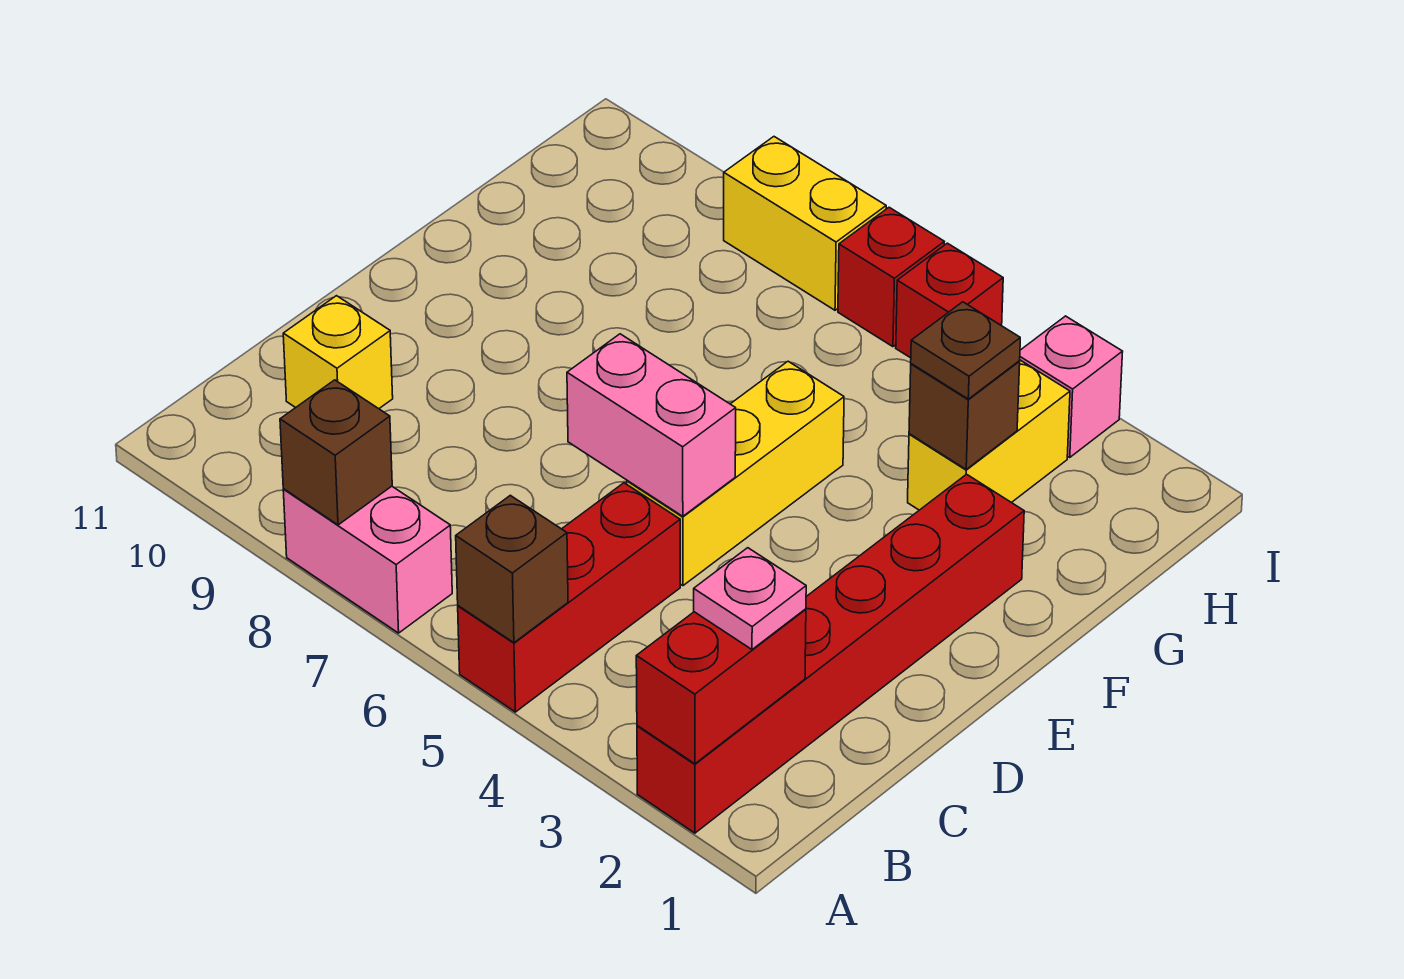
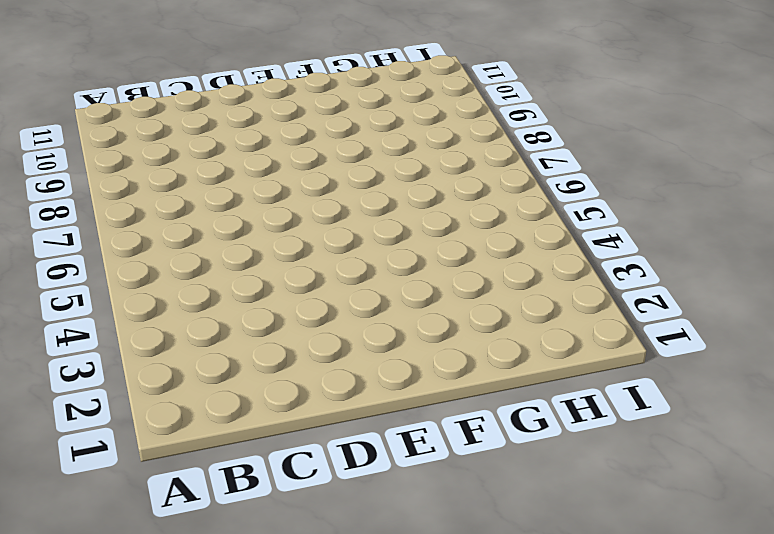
none -> red 1x6 brick [637,474,1024,833]
none -> red 1x3 brick [458,483,680,712]
none -> pink 1x2 brick [283,486,452,633]

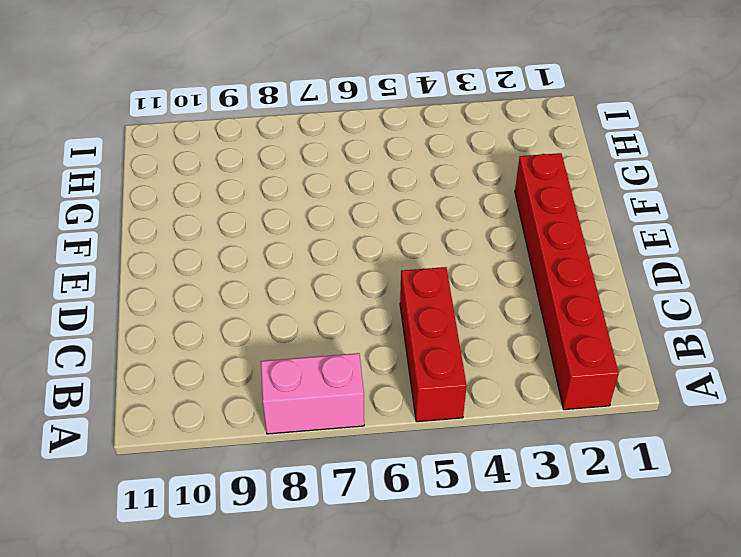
none -> yellow 1x1 brick [283,296,393,409]
none -> yellow 1x3 brick [627,361,844,586]
none -> yellow 1x2 brick [908,360,1070,510]

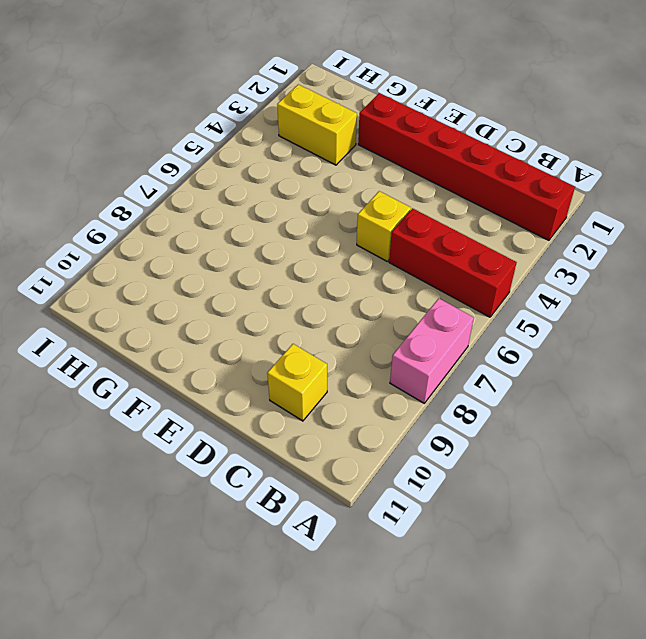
yellow 1x1 brick [357,191,411,261] -> yellow 1x3 brick [627,361,844,586]
none -> pink 1x1 brick [1020,316,1123,457]
none -> red 1x1 brick [896,243,1003,358]
none -> red 1x1 brick [838,207,944,347]

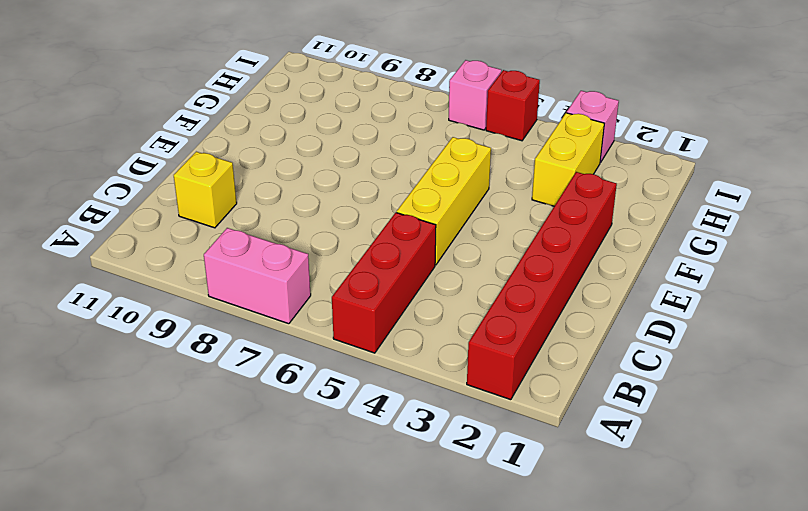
pink 1x1 brick [449,60,501,130] -> red 1x1 brick [838,207,944,347]
none -> yellow 1x2 brick [724,137,886,310]
none -> red 1x2 brick [636,609,806,764]
none -> brown 1x1 brick [456,495,568,643]

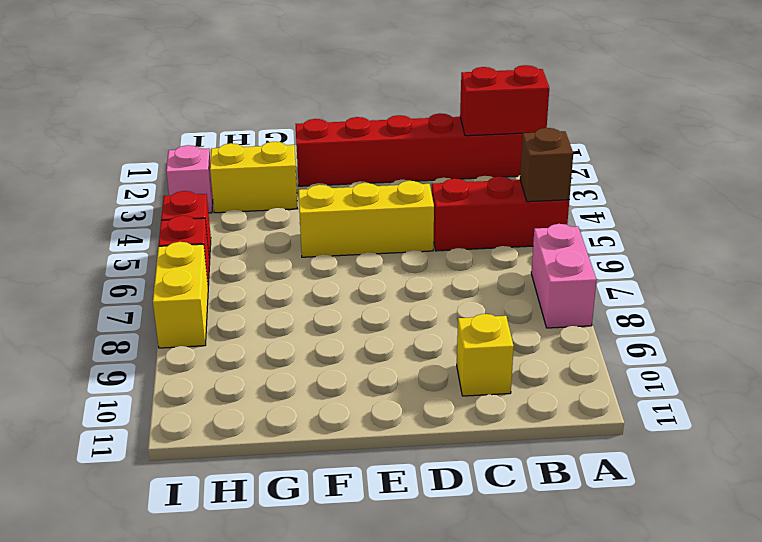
none -> brown 1x1 brick [280,380,392,525]
none -> pink 1x2 brick [567,334,736,516]
none -> brown 1x1 brick [909,361,1020,469]

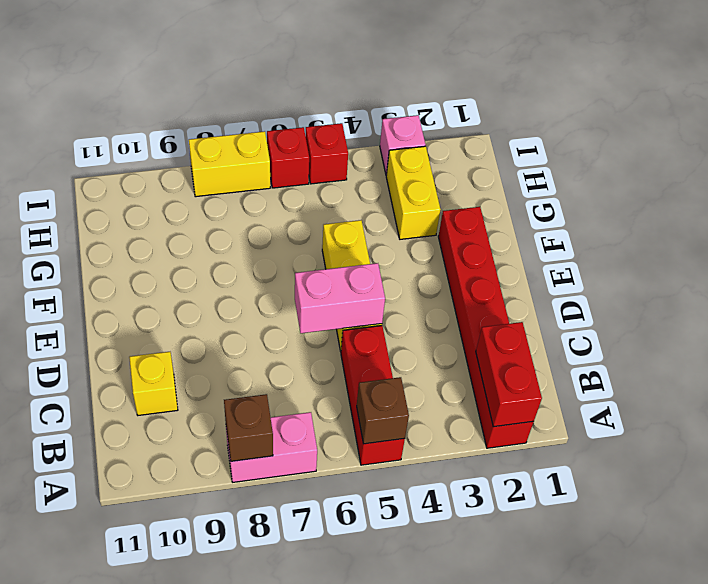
none -> brown 1x1 brick [909,361,1020,469]
none -> pink 1x1 plate [694,548,806,649]
none -> brown 1x1 plate [911,302,1020,399]

